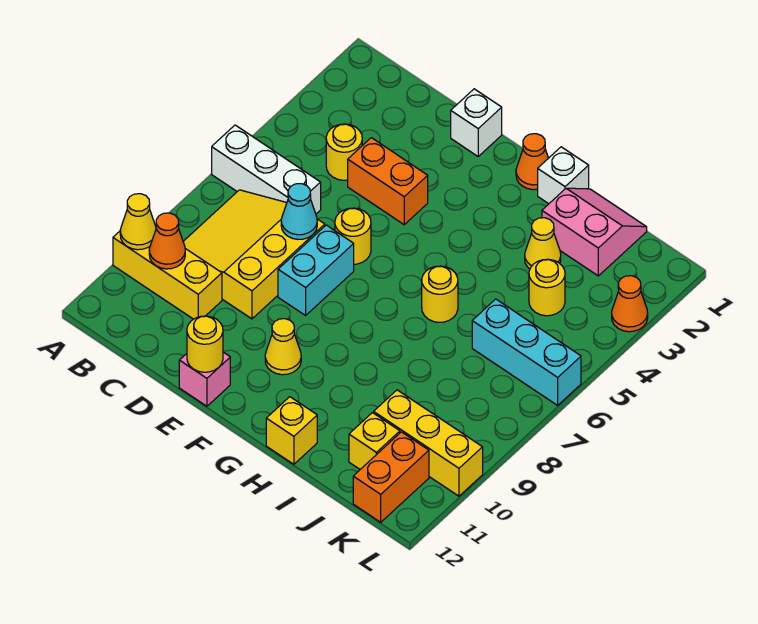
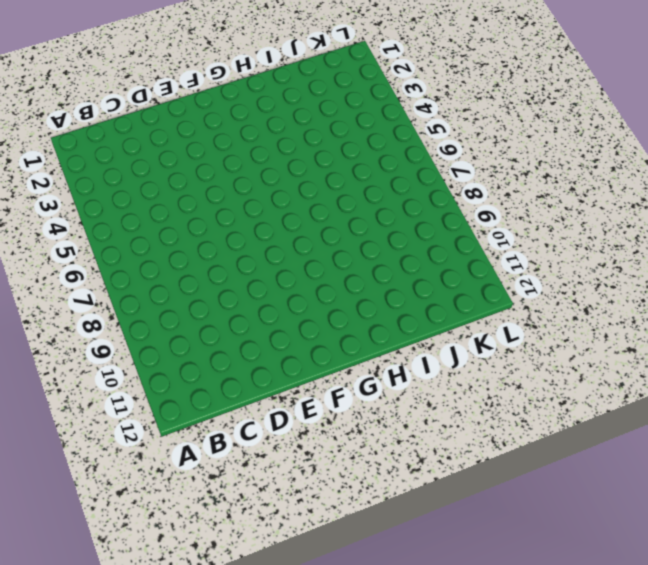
none -> white 1x3 brick [212,125,321,214]
none -> yellow 1x3 brick [113,231,222,319]
none -> yellow 3x3 slope [183,190,325,319]

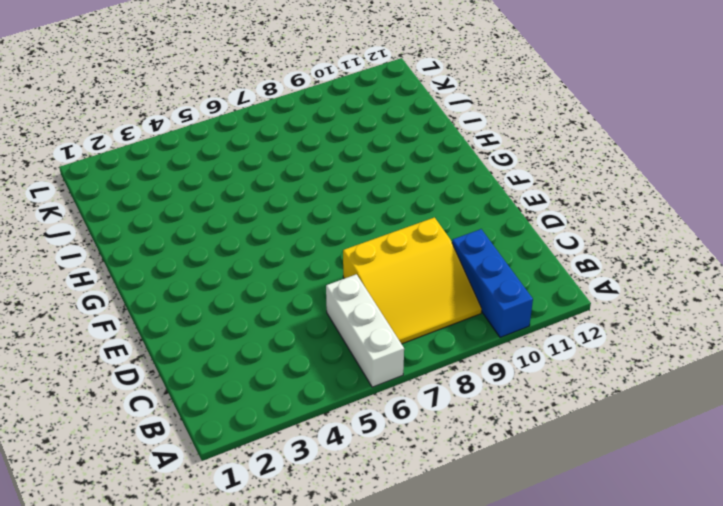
blue 1x3 brick [452,229,533,337] -> yellow 1x3 brick [113,231,222,319]
none -> yellow 1x1 round brick [326,124,362,180]
none -> orange 1x2 brick [348,138,428,225]
none -> white 1x1 brick [451,89,502,156]

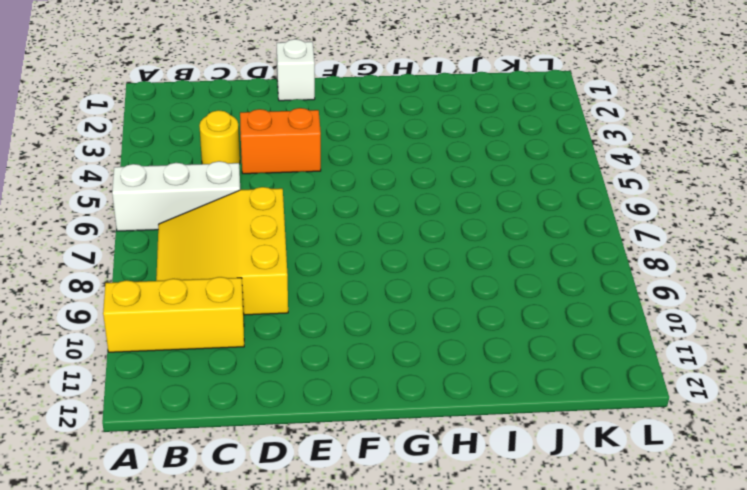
none -> yellow 1x1 round brick [335,208,371,264]
none -> cyan 1x2 brick [278,225,354,315]
none -> pink 1x1 brick [179,352,230,406]

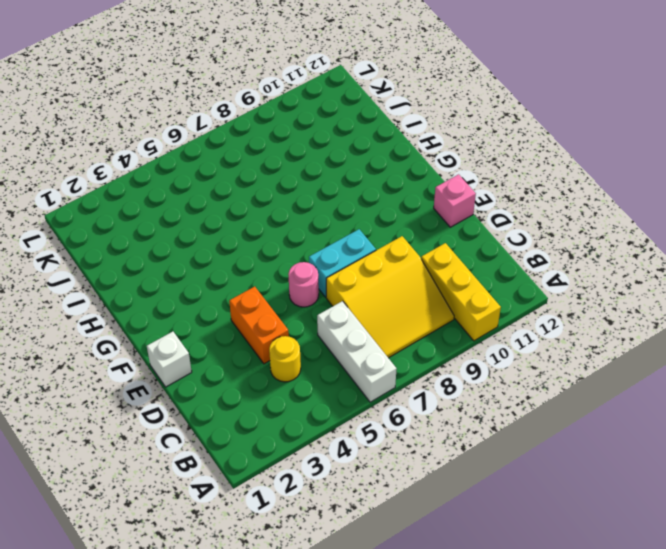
pink 1x1 round brick [288,262,319,307] -> yellow 1x1 round brick [335,208,371,264]
none -> yellow 1x1 cone [265,319,301,375]
none -> orange 1x1 cone [516,134,548,190]
none -> white 1x1 brick [538,147,589,204]

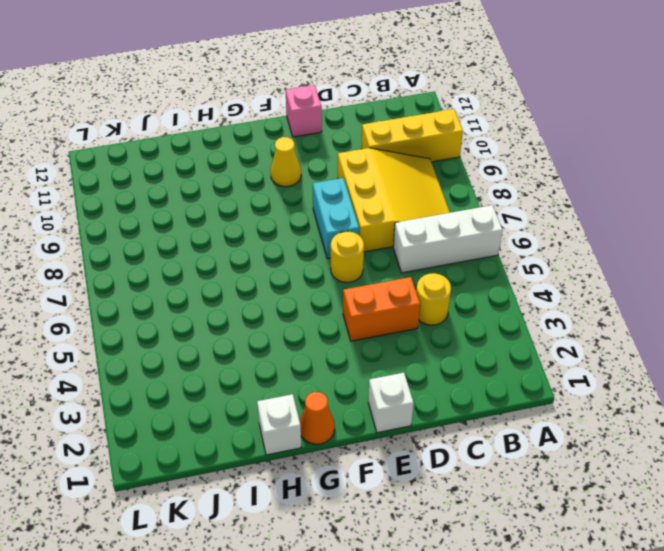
none -> yellow 1x1 round brick [422,266,458,322]
none -> yellow 1x1 brick [266,397,317,464]
none -> pink 2x2 slope [542,188,647,276]

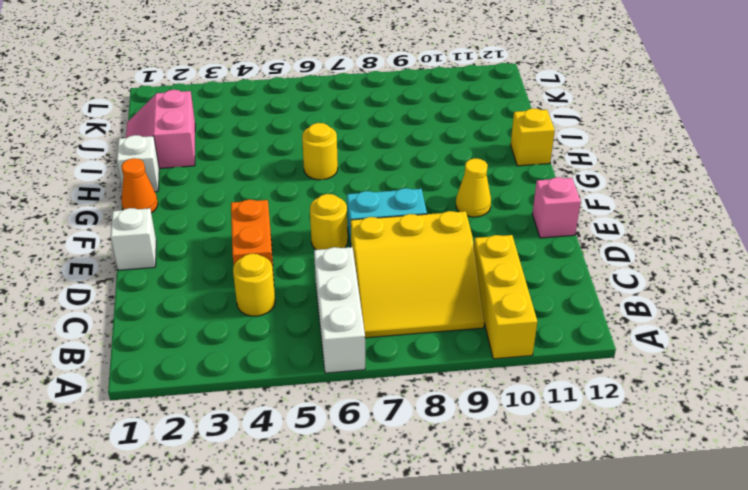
none -> yellow 1x1 cone [525,218,561,269]
none -> yellow 1x1 round brick [529,259,565,316]
none -> cyan 1x3 brick [472,299,581,405]

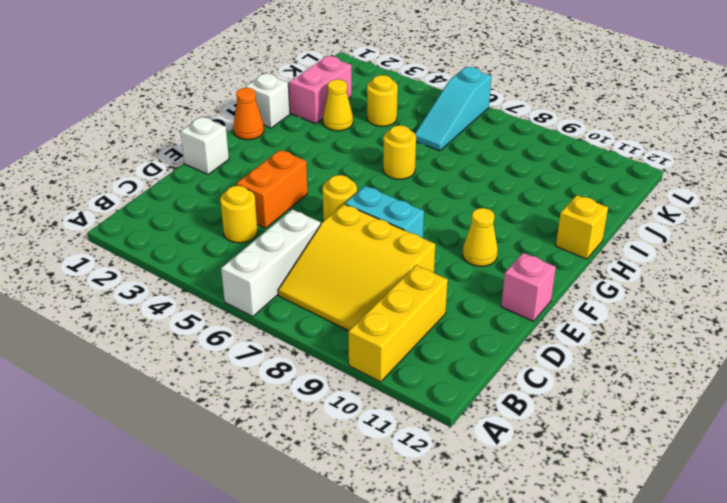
cyan 1x3 slope [415,67,491,151] -> cyan 1x3 brick [472,299,581,405]
none -> yellow 1x3 brick [374,390,483,496]
none -> yellow 1x1 brick [349,413,400,469]
none -> orange 1x2 brick [353,432,429,522]

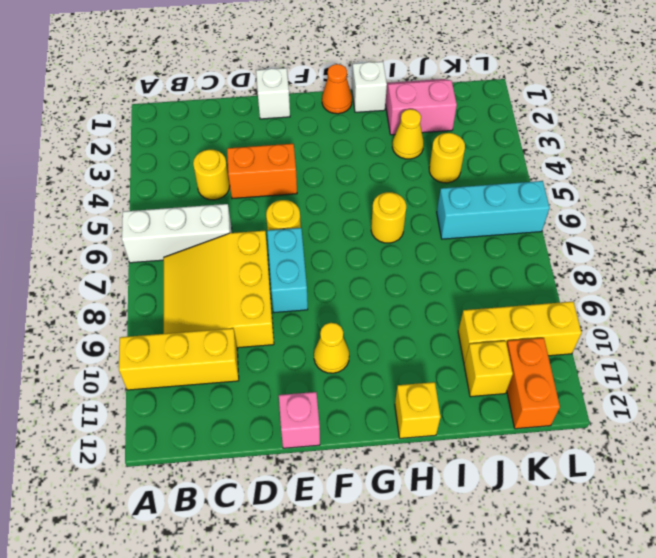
none -> orange 1x1 cone [612,276,648,332]
none -> yellow 1x1 cone [120,194,156,250]
none -> orange 1x1 cone [149,213,185,269]

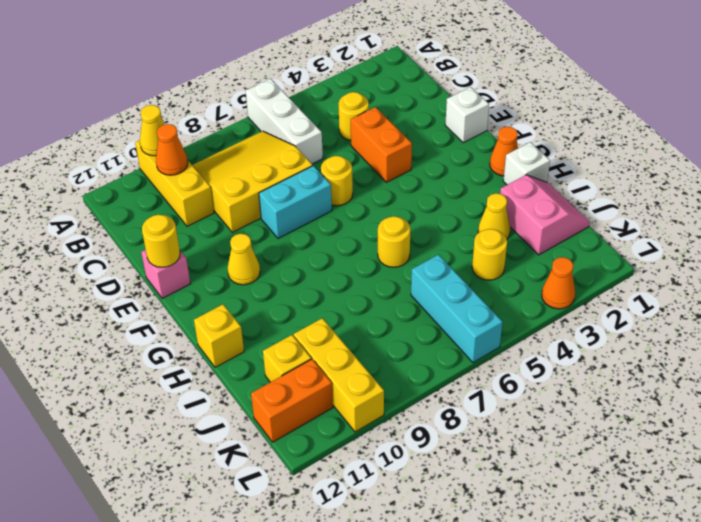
none -> cyan 1x1 cone [281,184,317,239]

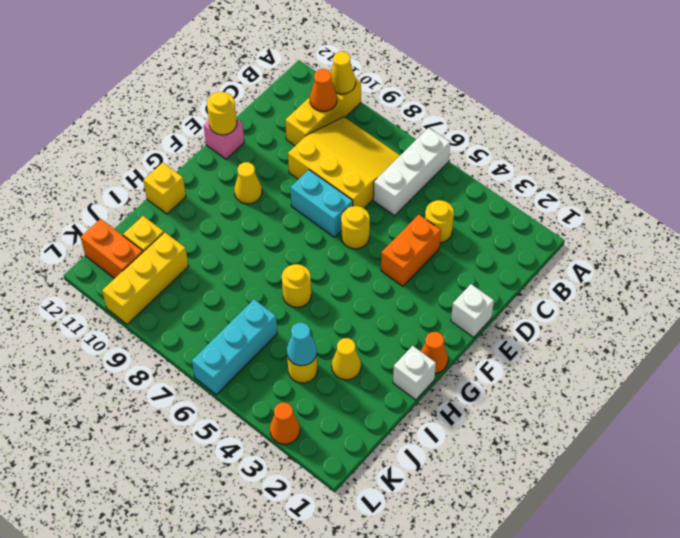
cyan 1x1 cone [287,323,317,366] -> cyan 1x1 cone moved to [281,184,317,239]
none -> pink 2x2 slope [542,188,647,276]

